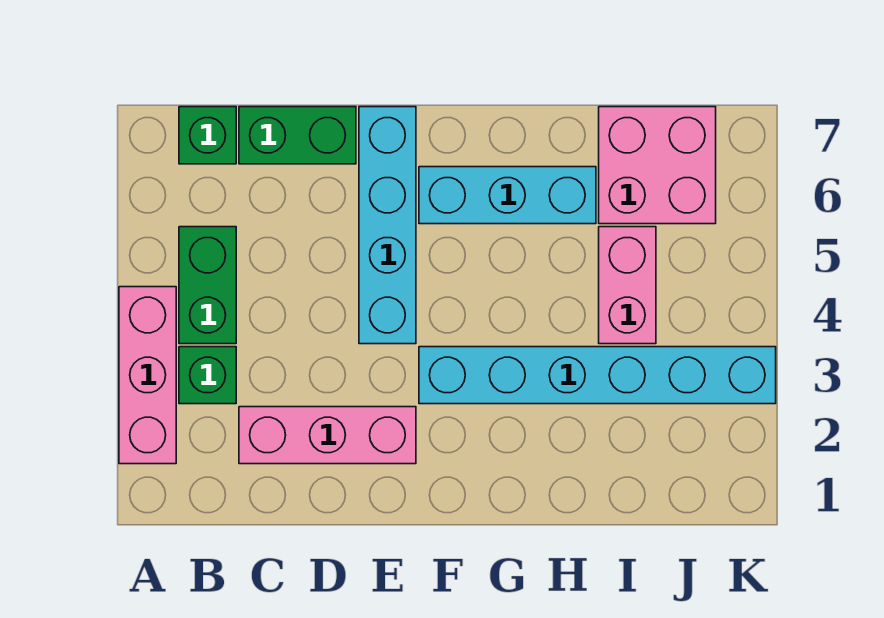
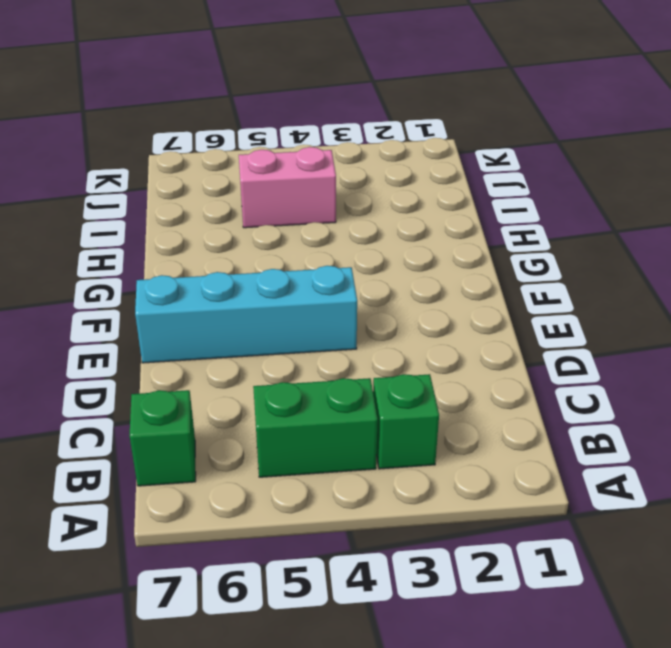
none -> pink 1x3 brick [119,287,176,464]
none -> pink 1x3 brick [239,407,416,464]

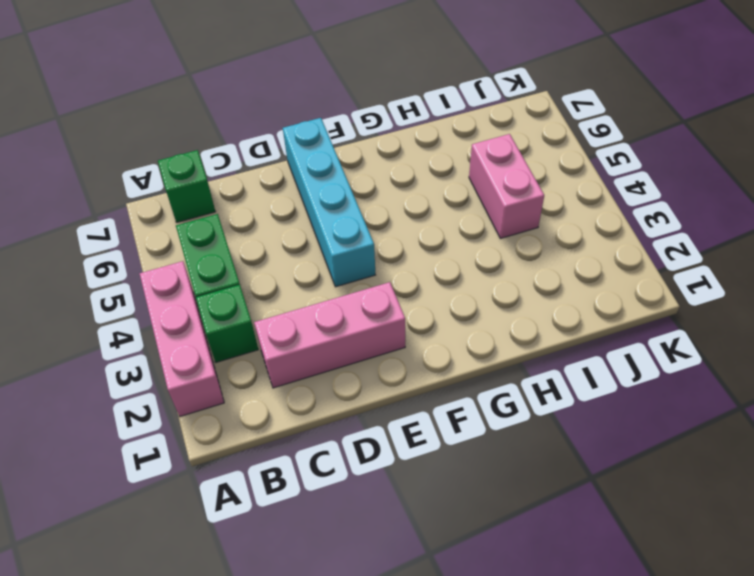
none -> green 1x2 brick [239,107,356,164]
none -> cyan 1x6 brick [419,347,776,404]

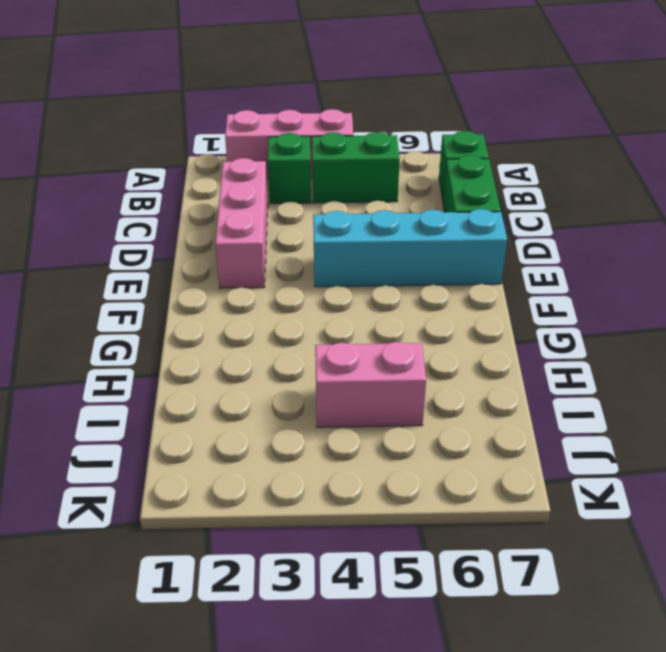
none -> cyan 1x6 brick [419,347,776,404]
none -> cyan 1x3 brick [419,167,596,224]

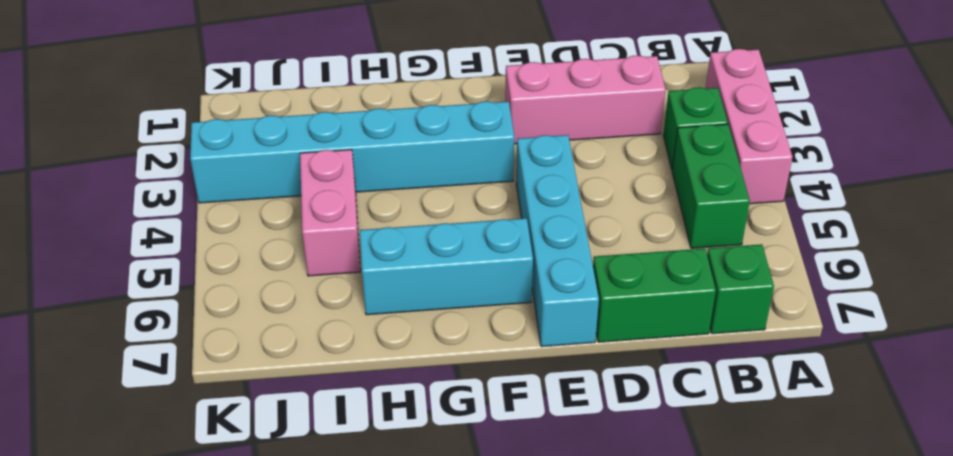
none -> pink 2x2 brick [599,107,716,224]

